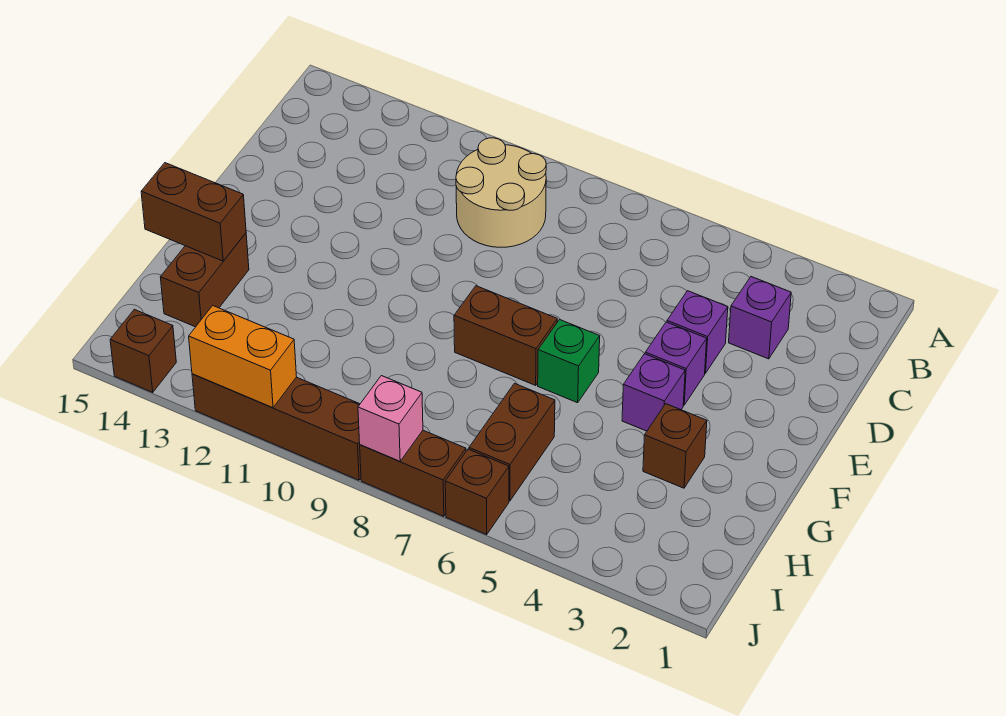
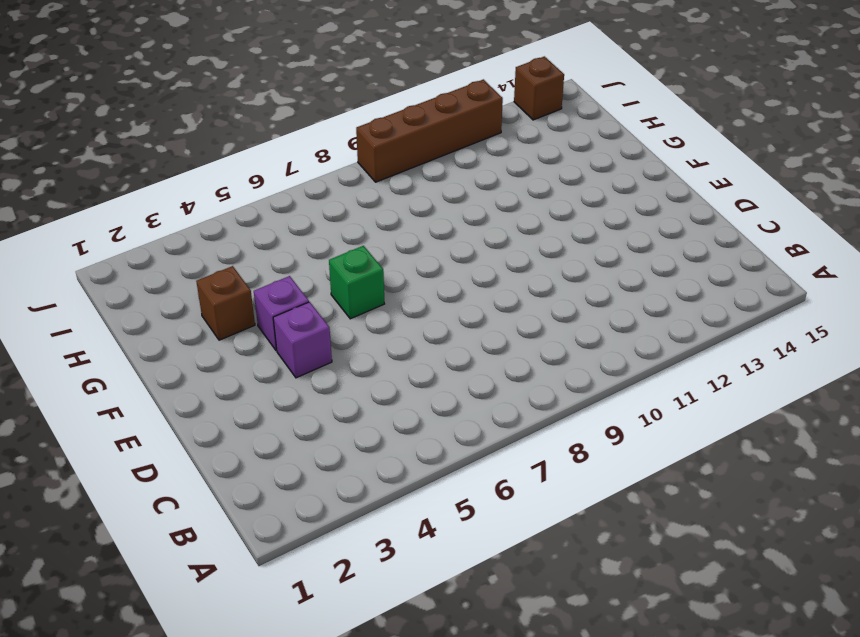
none -> tan 2x2 round brick [456,138,546,247]
none -> purple 1x1 brick [729,277,791,359]
none -> purple 1x1 brick [667,291,728,373]

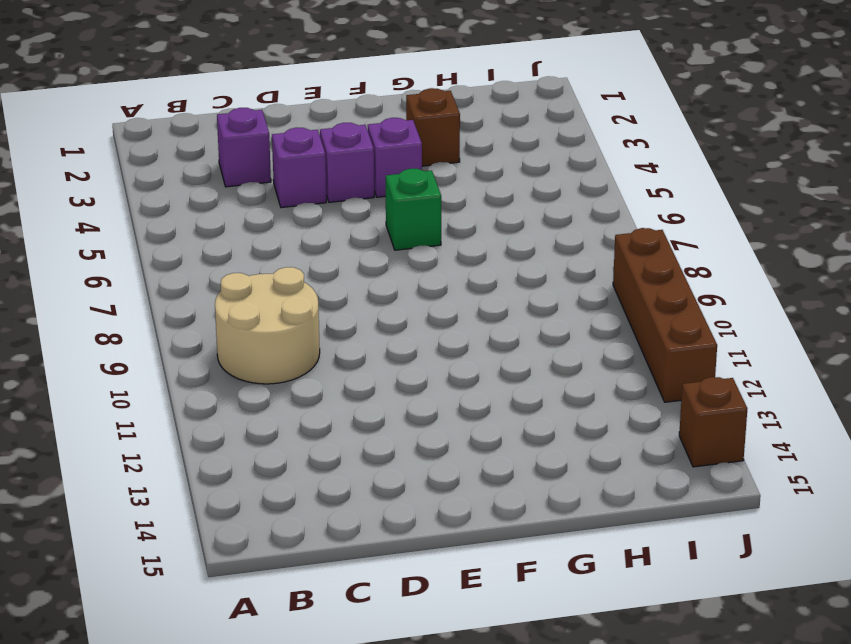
none -> brown 1x2 brick [454,286,557,385]
none -> brown 1x2 brick [160,233,249,327]
none -> brown 1x2 brick [469,384,555,501]

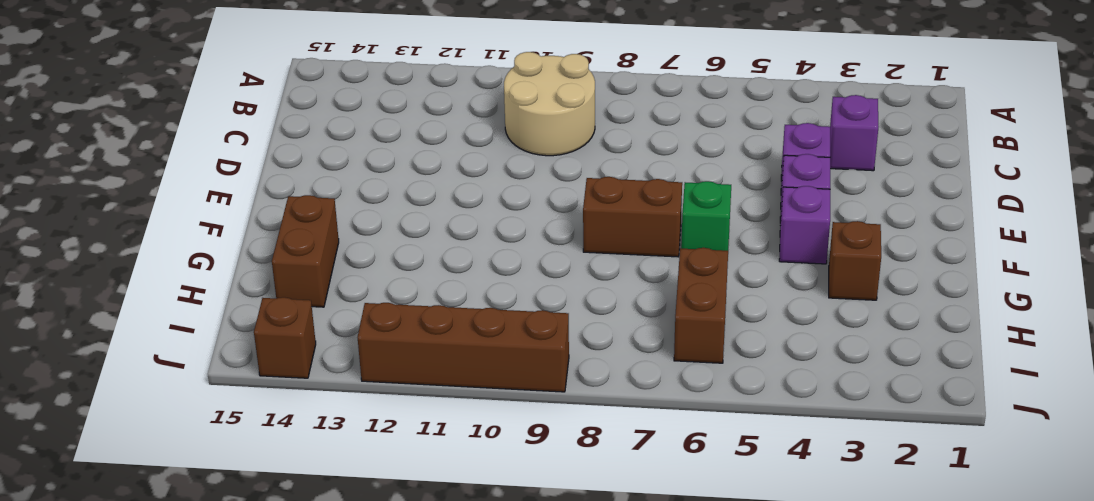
none -> brown 1x1 brick [445,449,509,535]
none -> brown 1x2 brick [360,430,466,516]
none -> brown 1x2 brick [141,163,246,261]

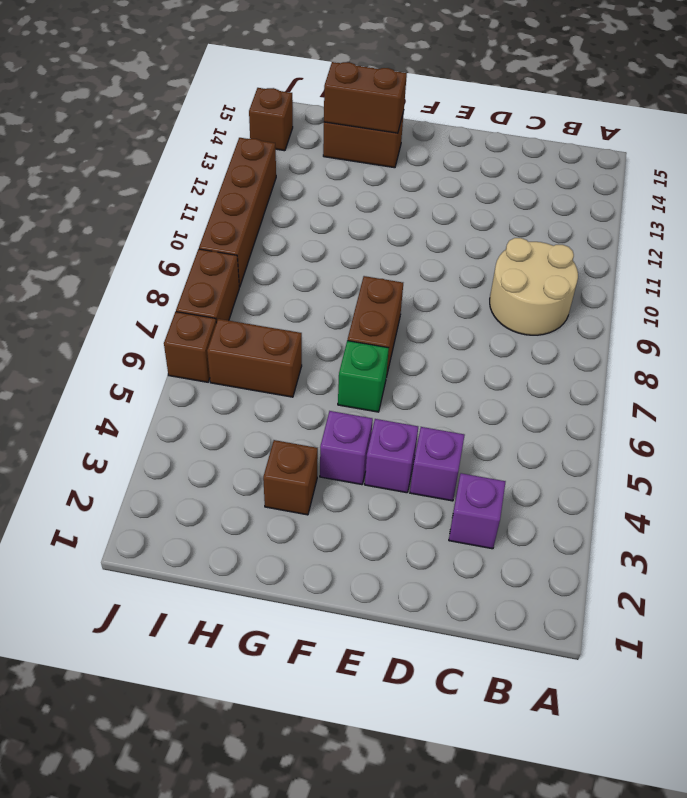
brown 1x2 brick [324,62,407,133] -> brown 1x2 brick turned to [141,163,246,261]
none -> pink 1x1 brick [358,376,423,461]
none -> orange 1x2 brick [189,306,297,408]

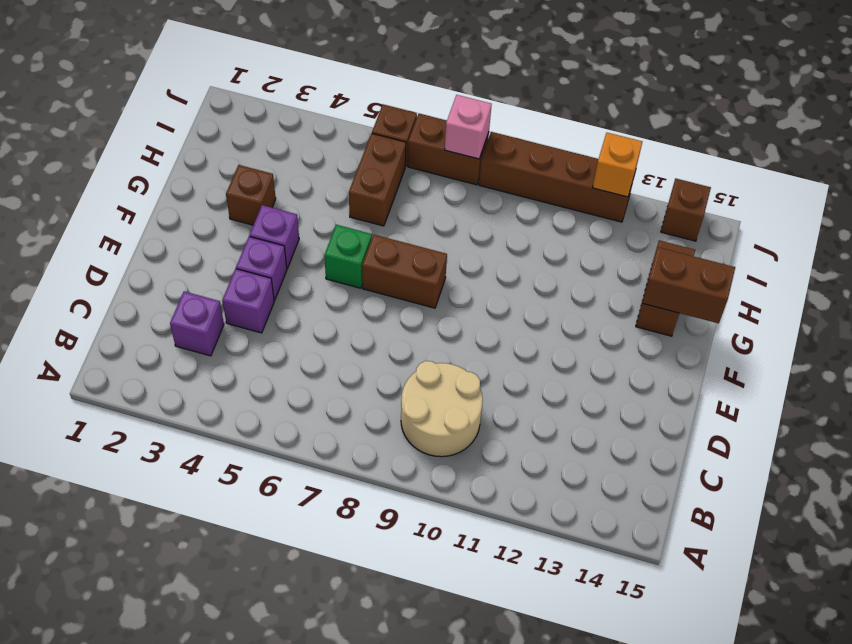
orange 1x1 brick [593,133,642,197] -> orange 1x2 brick [189,306,297,408]

